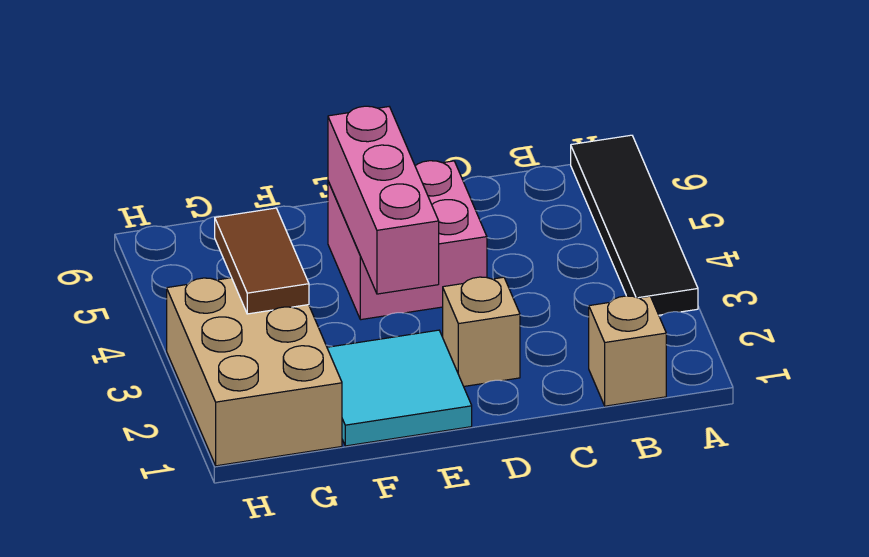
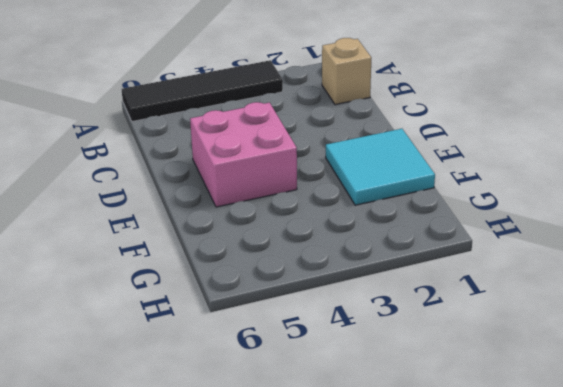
none -> tan 1x1 brick [443,277,520,386]
none -> tan 2x3 brick [167,278,342,466]

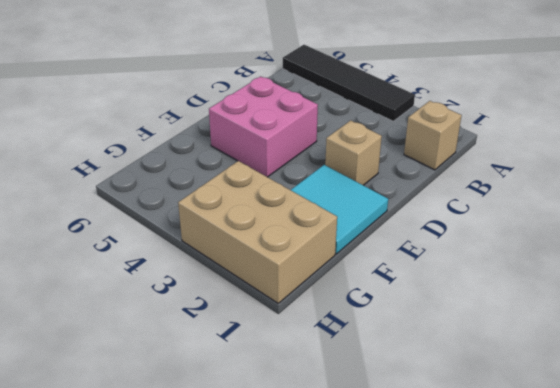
none -> pink 1x3 brick [328,106,439,294]
none -> brown 1x2 tile [215,208,309,314]

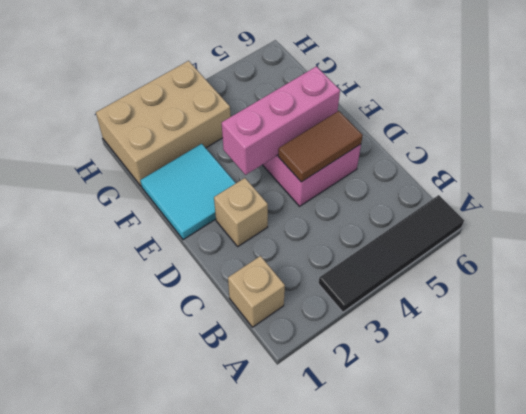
brown 1x2 tile [278,111,363,182] -> brown 1x2 tile moved to [215,208,309,314]

